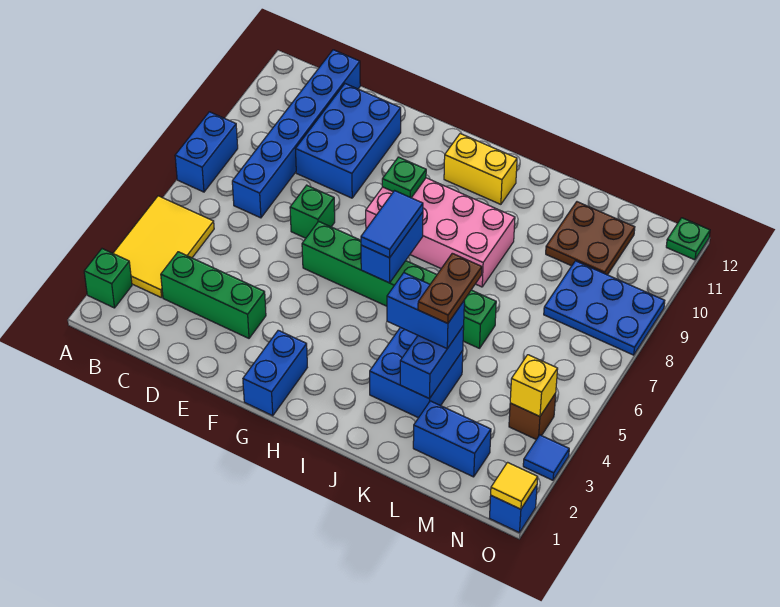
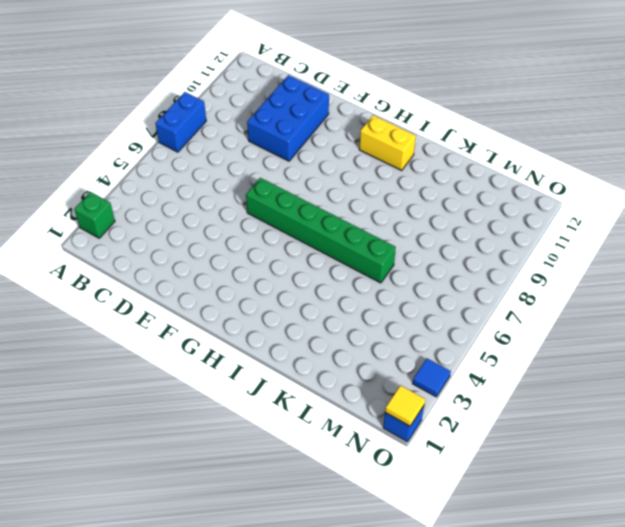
none -> yellow 2x3 tile [113,196,214,298]
none -> green 1x3 brick [161,252,266,338]
none -> blue 1x6 brick [232,50,360,218]

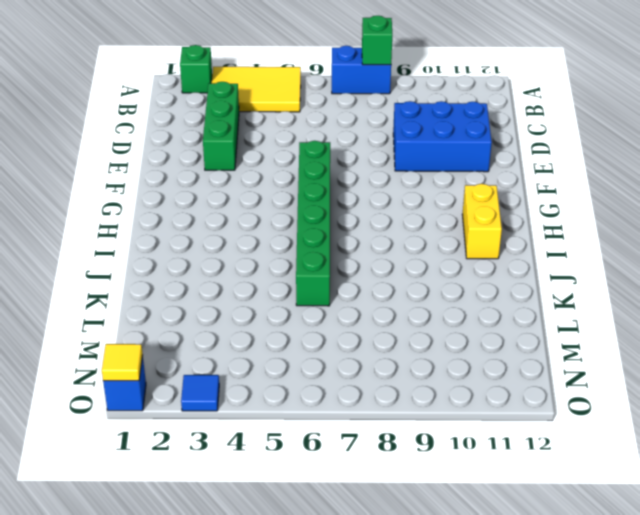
green 1x1 brick [362,16,392,65] -> green 1x1 brick moved to [290,185,335,238]
none -> blue 1x6 brick [232,50,360,218]
none -> blue 1x2 brick [243,330,307,416]
none -> pink 2x4 brick [366,178,515,287]

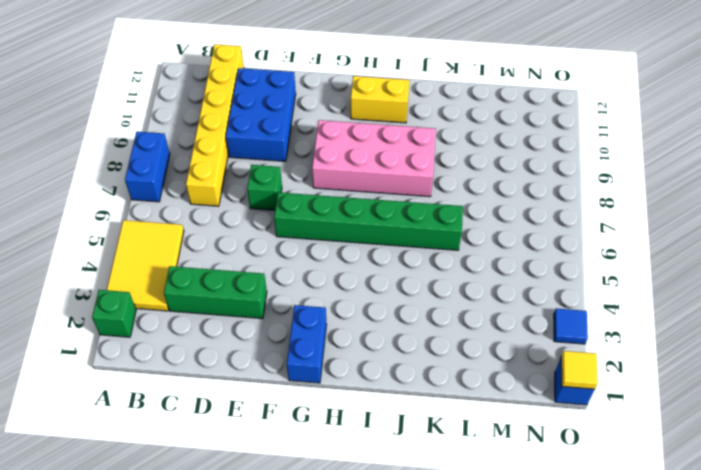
yellow 1x6 brick [186,44,244,206] -> blue 1x6 brick [232,50,360,218]
none -> blue 2x2 brick [370,327,463,418]
none -> blue 1x2 brick [413,401,491,477]
none -> brown 2x2 plate [546,202,635,275]

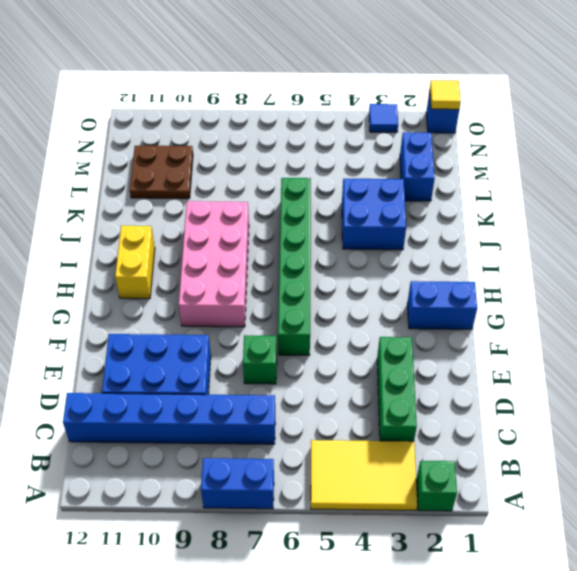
none -> blue 2x3 plate [544,261,665,355]
none -> brown 1x1 brick [509,393,556,439]
none -> green 1x1 plate [666,218,710,260]

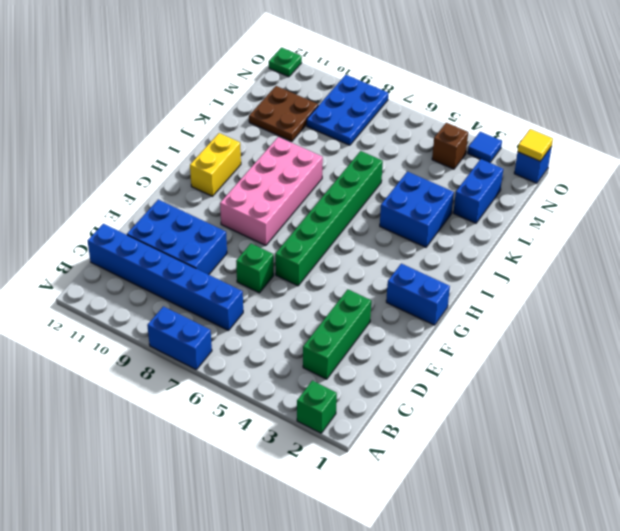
none -> yellow 2x3 tile [113,196,214,298]
none -> green 1x1 plate [382,157,426,198]
none -> blue 1x2 brick [361,212,423,283]

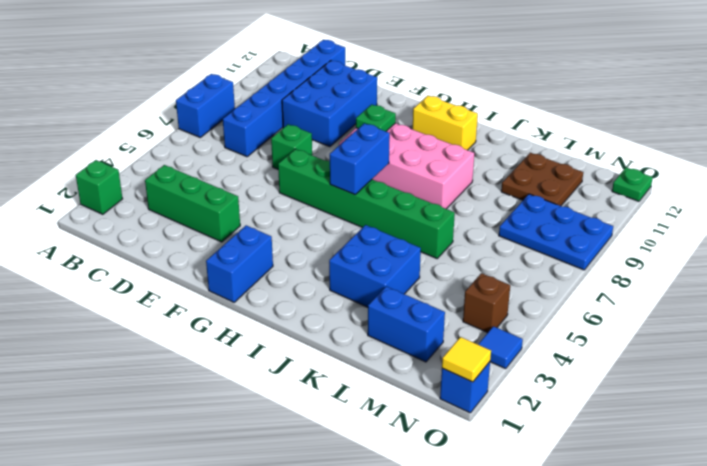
none -> yellow 2x3 tile [113,196,214,298]
none -> blue 1x2 brick [400,326,464,399]
none -> yellow 1x1 brick [510,355,558,416]

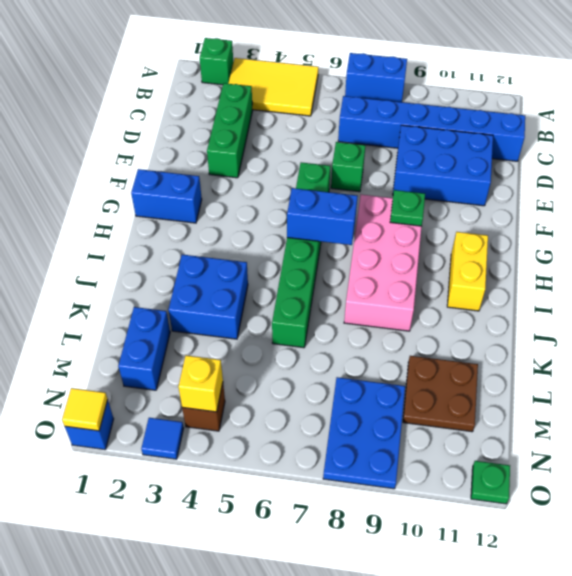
none -> blue 1x2 brick [400,326,464,399]
none -> blue 1x2 tile [361,191,423,258]
none -> blue 1x2 brick [387,273,464,348]

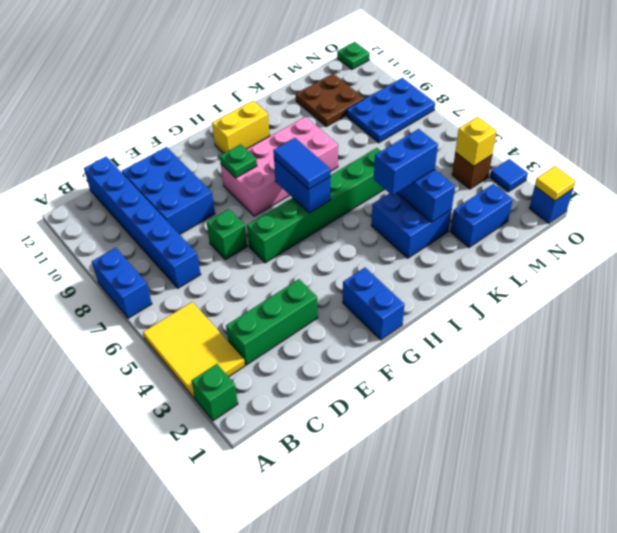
none -> brown 1x2 plate [418,253,482,324]

